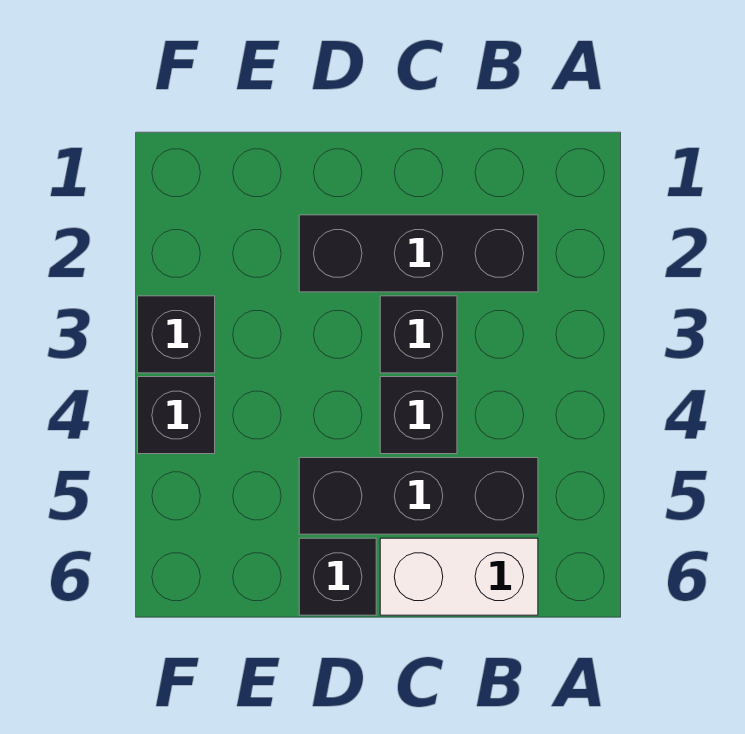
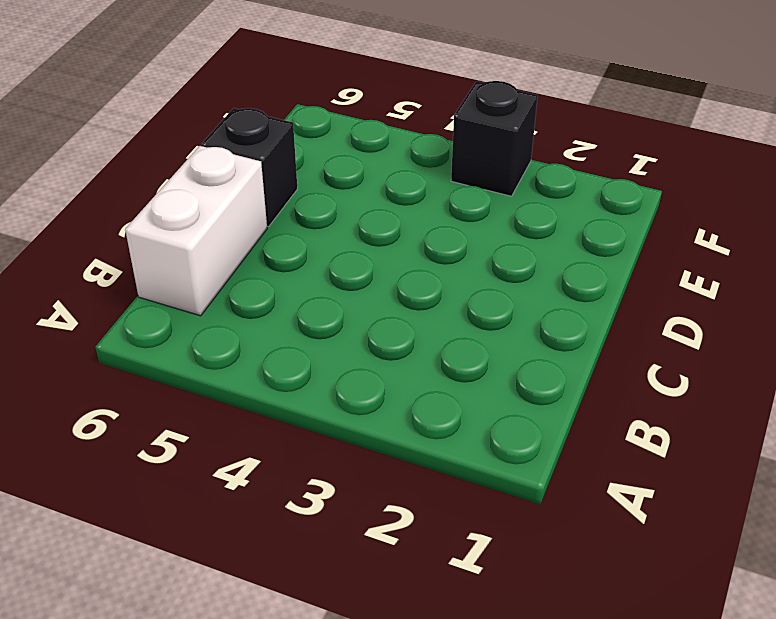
none -> black 1x3 brick [299,215,538,292]
none -> black 1x3 brick [299,458,538,534]

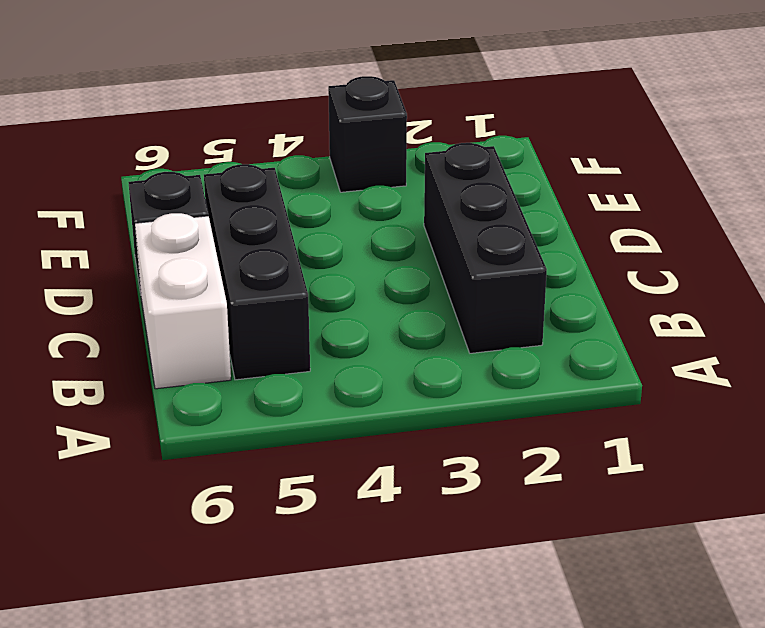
none -> black 1x1 brick [380,296,457,373]
none -> black 1x1 brick [380,377,457,454]

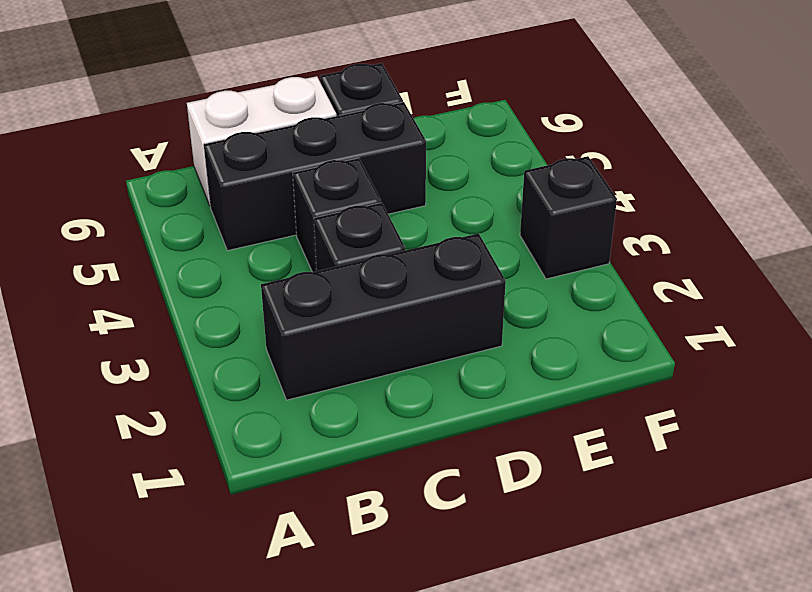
none -> black 1x1 brick [138,377,215,454]

